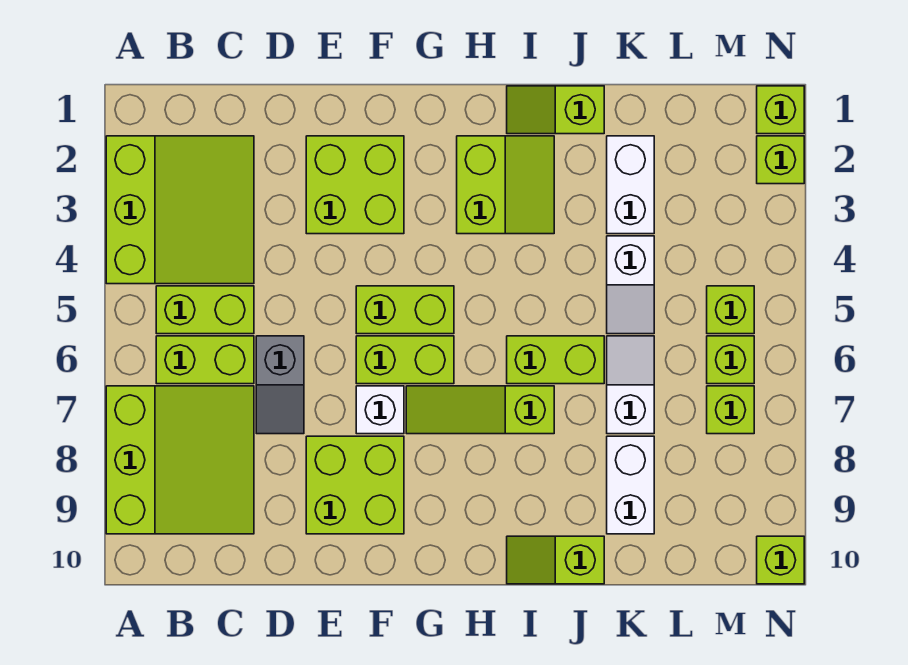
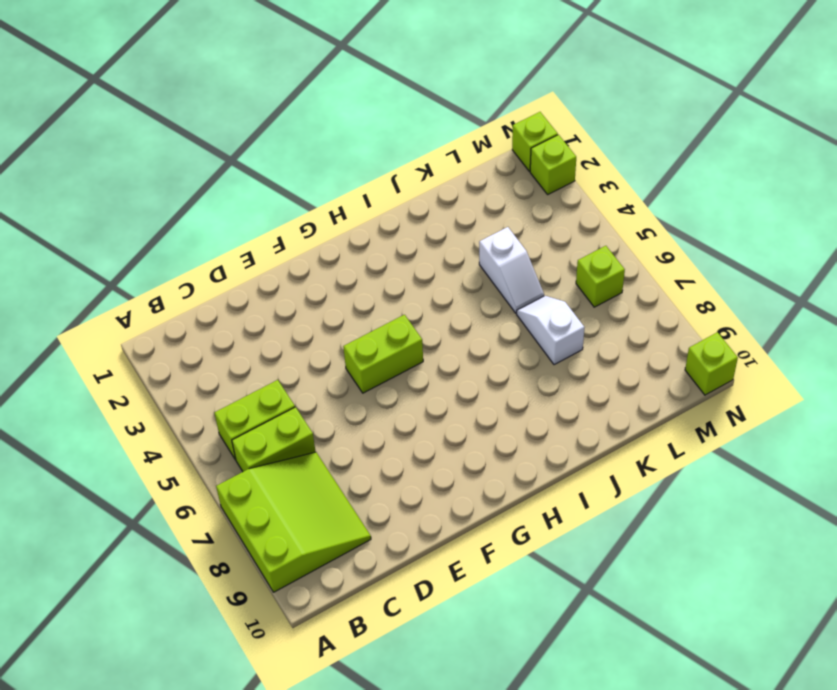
none -> lime 3x3 slope [106,136,254,284]
none -> grey 1x2 slope [256,336,304,434]
none -> lime 2x2 brick [306,136,404,234]

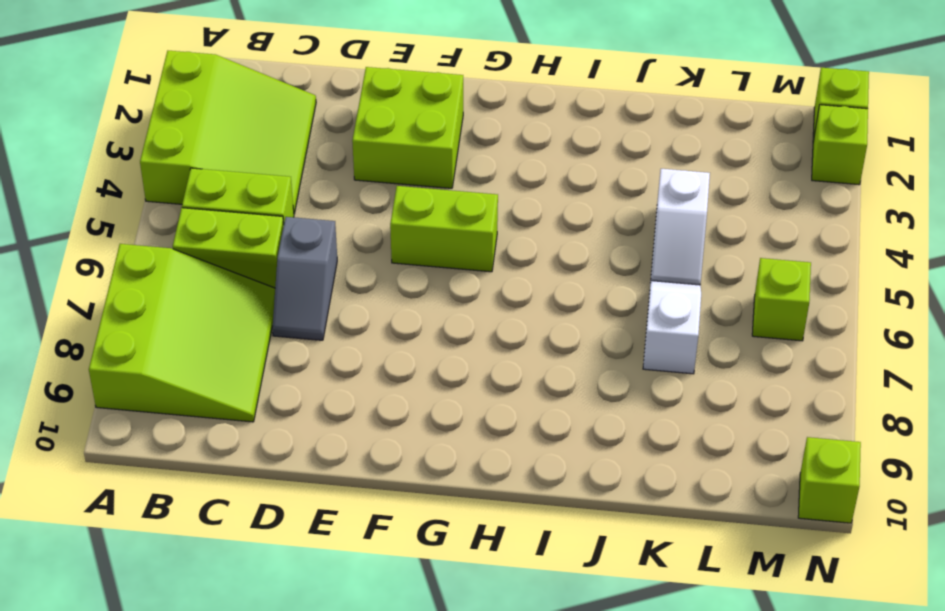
none -> lime 2x2 brick [306,436,404,534]
none -> lime 1x2 brick [356,336,454,384]
none -> white 1x1 brick [356,386,404,434]

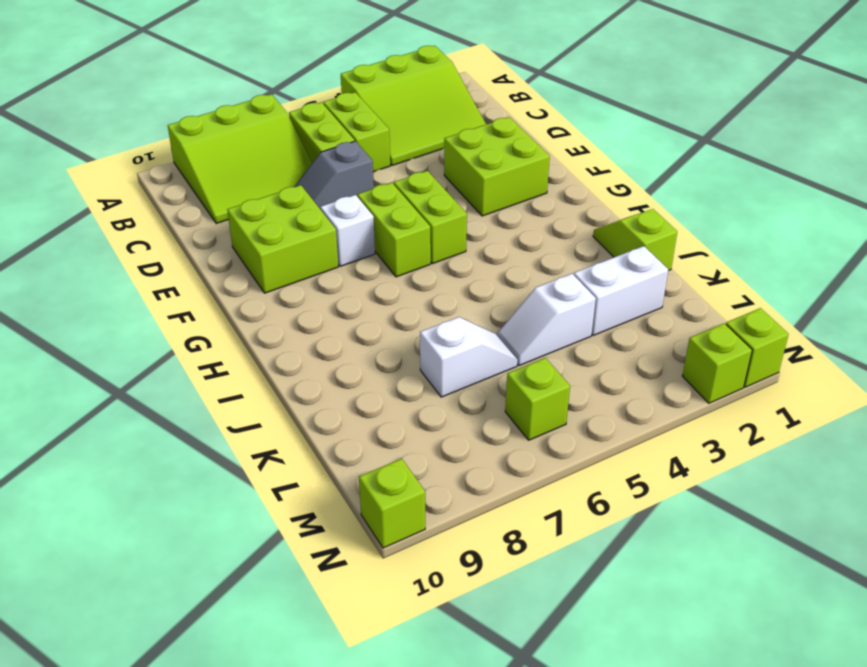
none -> lime 1x3 slope [406,386,554,434]
none -> lime 2x2 slope [457,136,554,234]
none -> lime 1x2 brick [507,336,604,384]

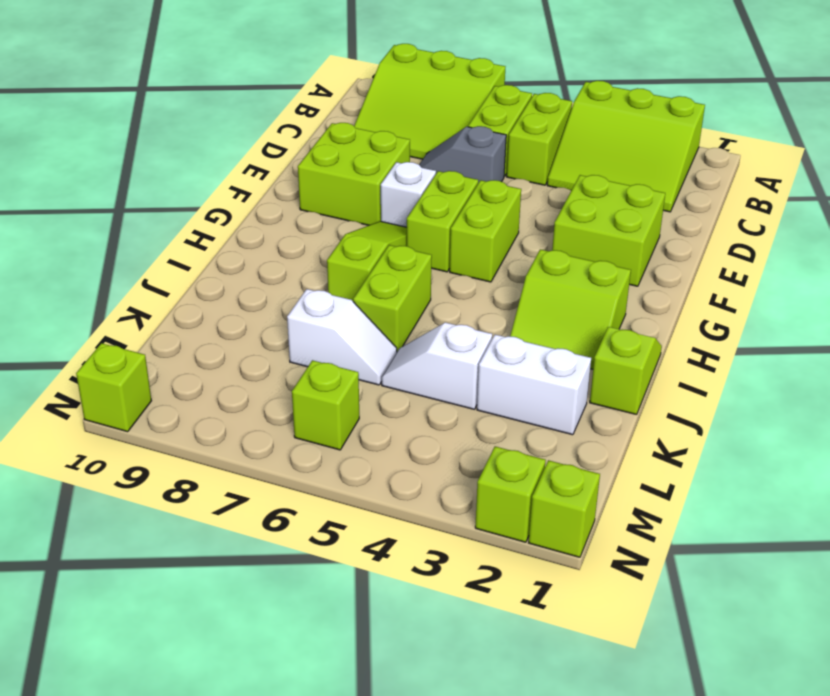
none -> lime 1x2 slope [507,536,604,584]
none -> white 1x2 brick [607,436,654,534]
none -> lime 1x1 brick [707,286,754,334]

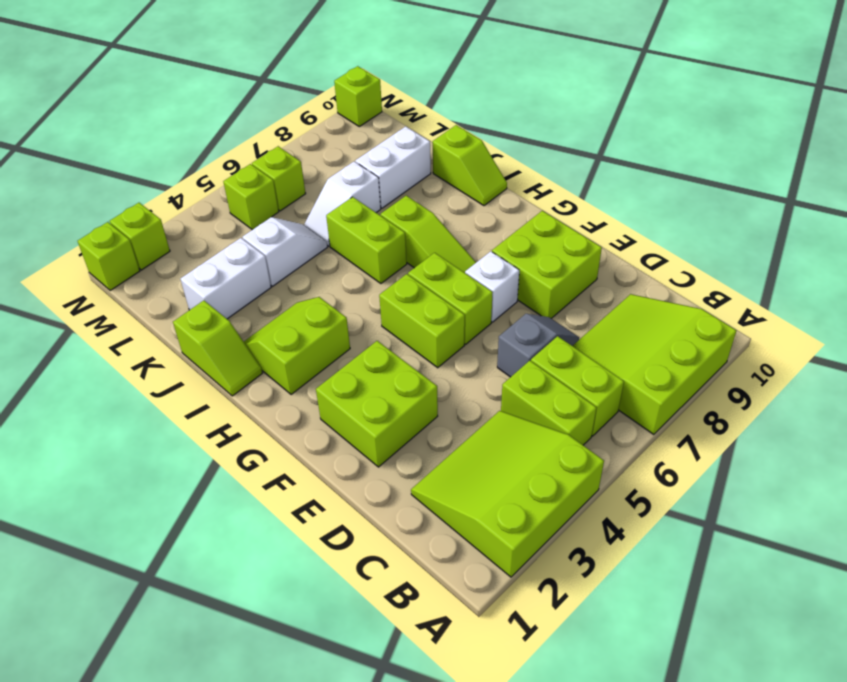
none -> lime 1x1 brick [707,386,754,434]

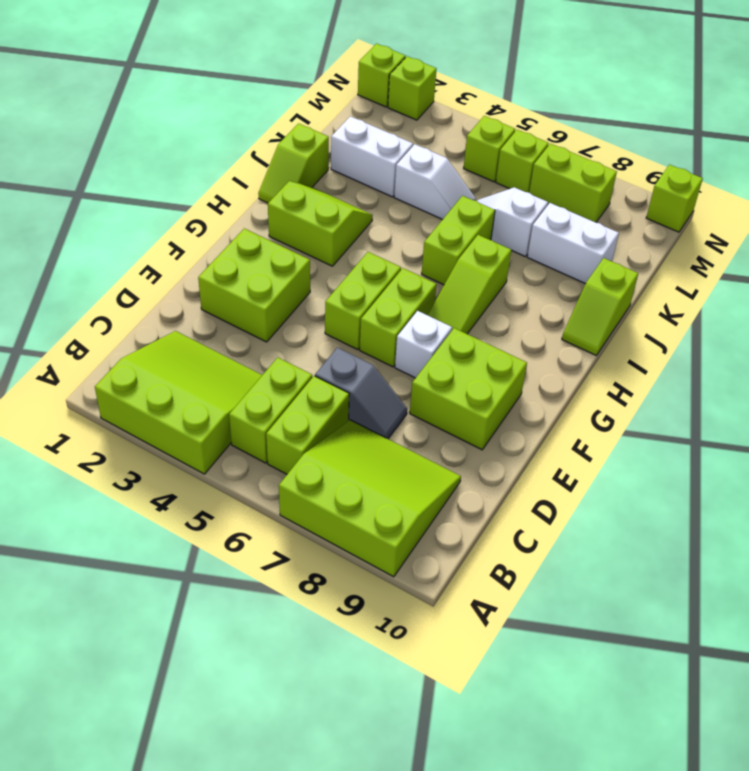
lime 1x2 brick [529,144,617,222] -> lime 1x1 brick [707,386,754,434]

